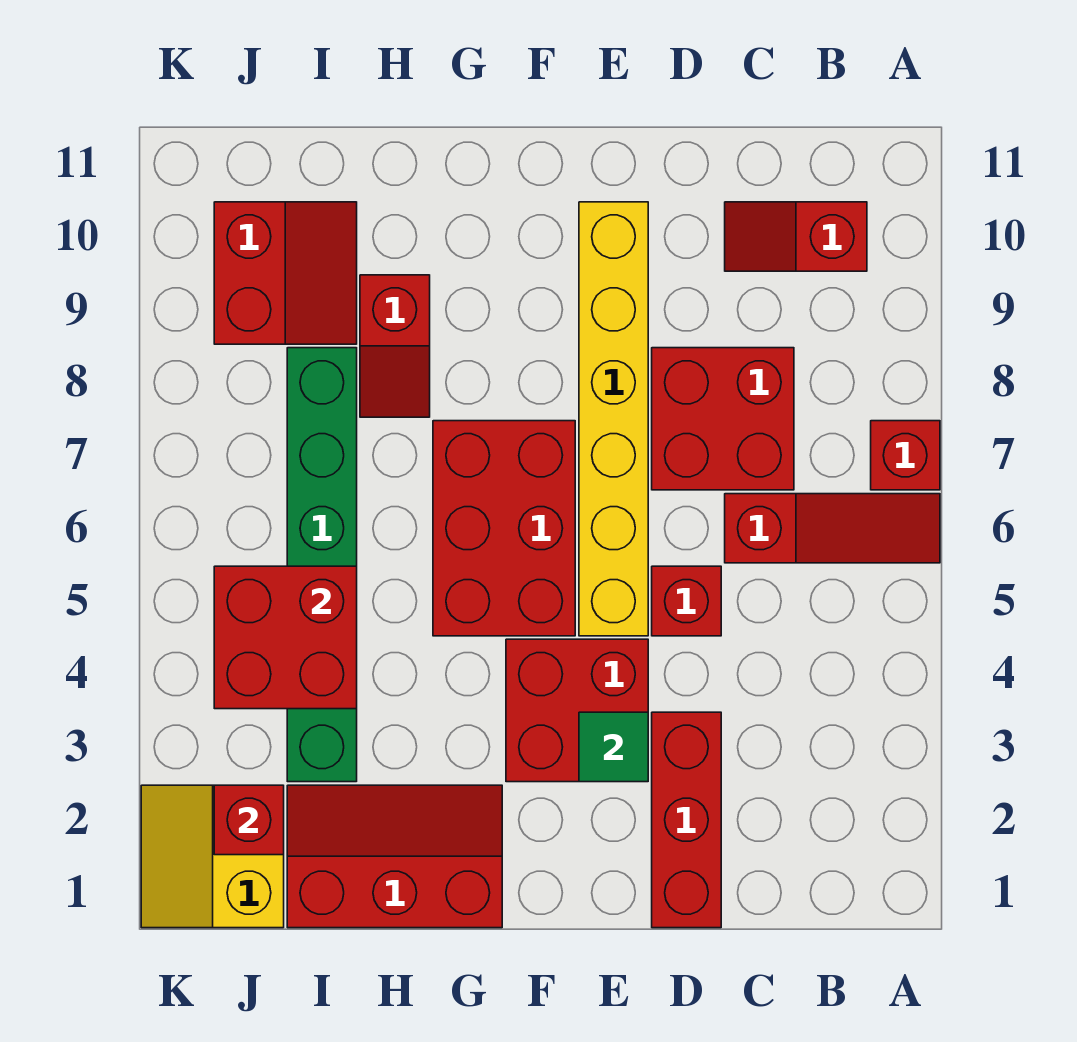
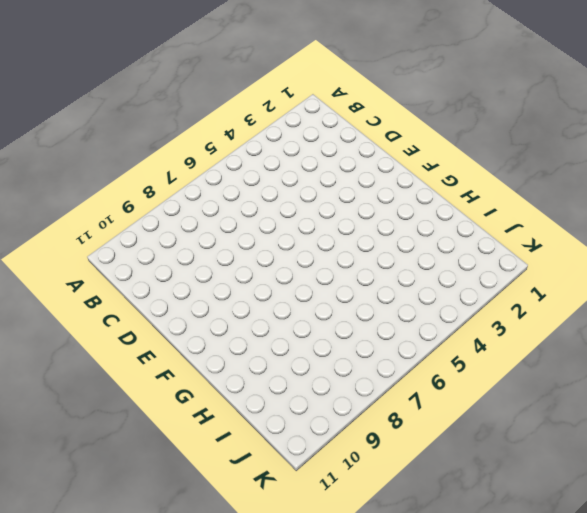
none -> red 1x3 slope [725,494,940,563]
none -> red 1x1 brick [871,421,940,490]
none -> red 1x2 slope [725,202,867,271]

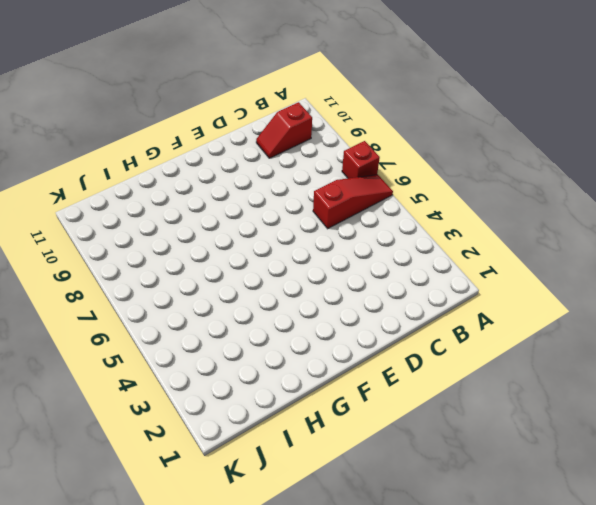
none -> red 2x2 brick [652,348,794,490]
none -> red 1x3 brick [652,712,721,928]
none -> red 1x1 brick [652,566,721,636]

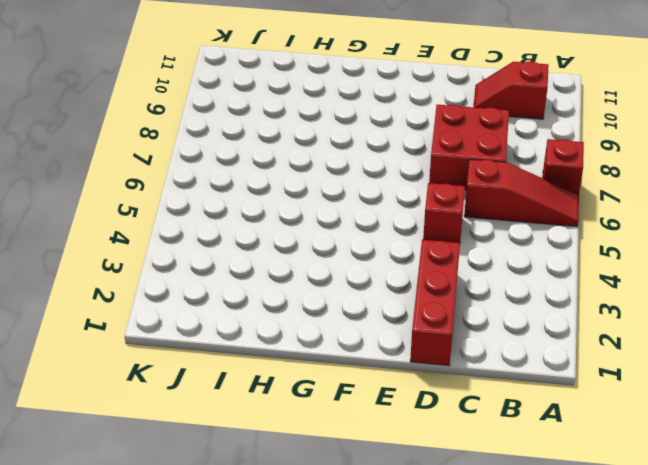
none -> red 2x2 brick [506,639,648,782]
none -> yellow 1x6 brick [579,202,648,636]
none -> red 2x3 brick [433,421,575,636]

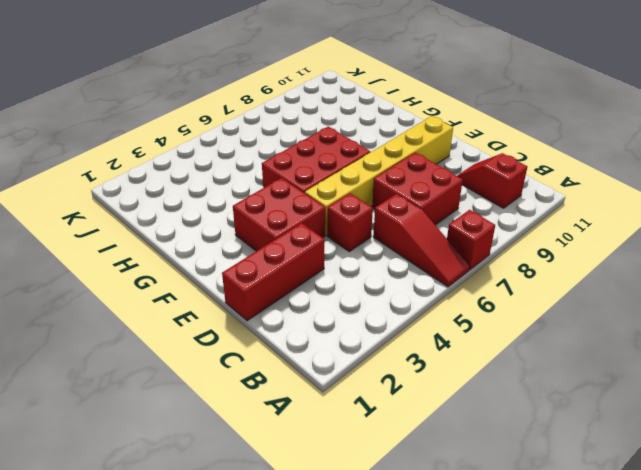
none -> red 2x3 slope [287,785,502,928]
none -> red 1x2 slope [360,275,430,417]
none -> green 1x6 brick [287,348,357,782]

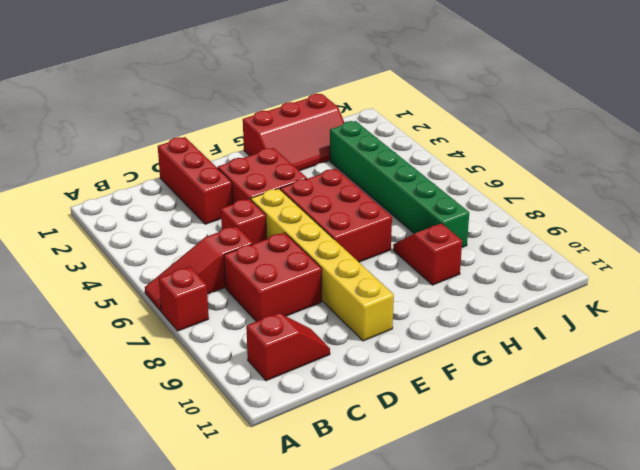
none -> red 2x2 slope [214,202,357,344]
none -> yellow 2x2 slope [141,785,284,928]
none -> green 1x1 tile [579,712,648,782]

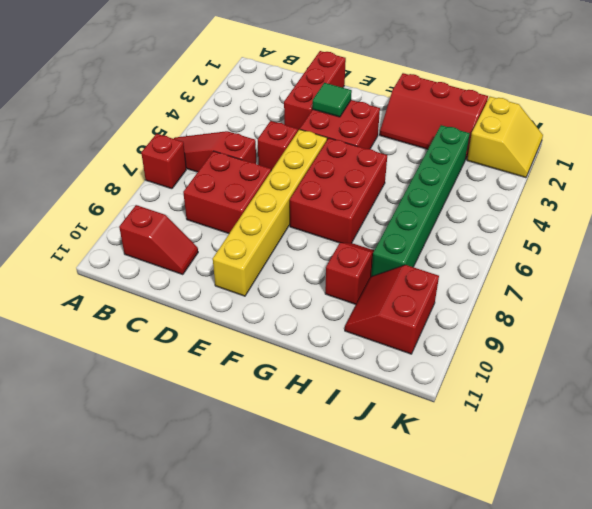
none -> red 2x2 brick [214,566,357,709]
none -> red 1x1 brick [214,785,284,855]

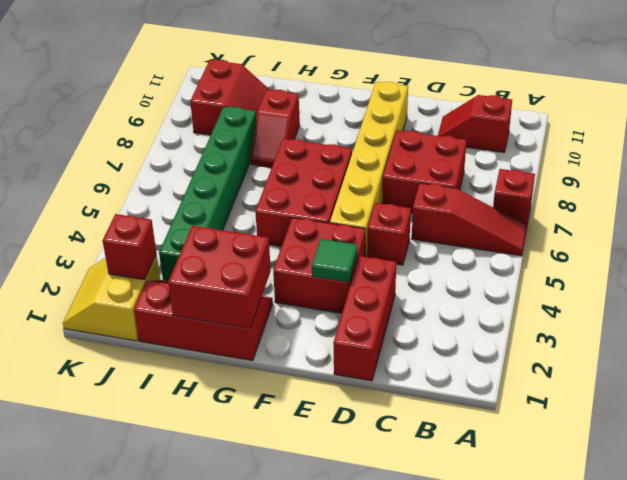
red 2x2 brick [168,226,271,328] -> red 2x2 brick moved to [214,566,357,709]

